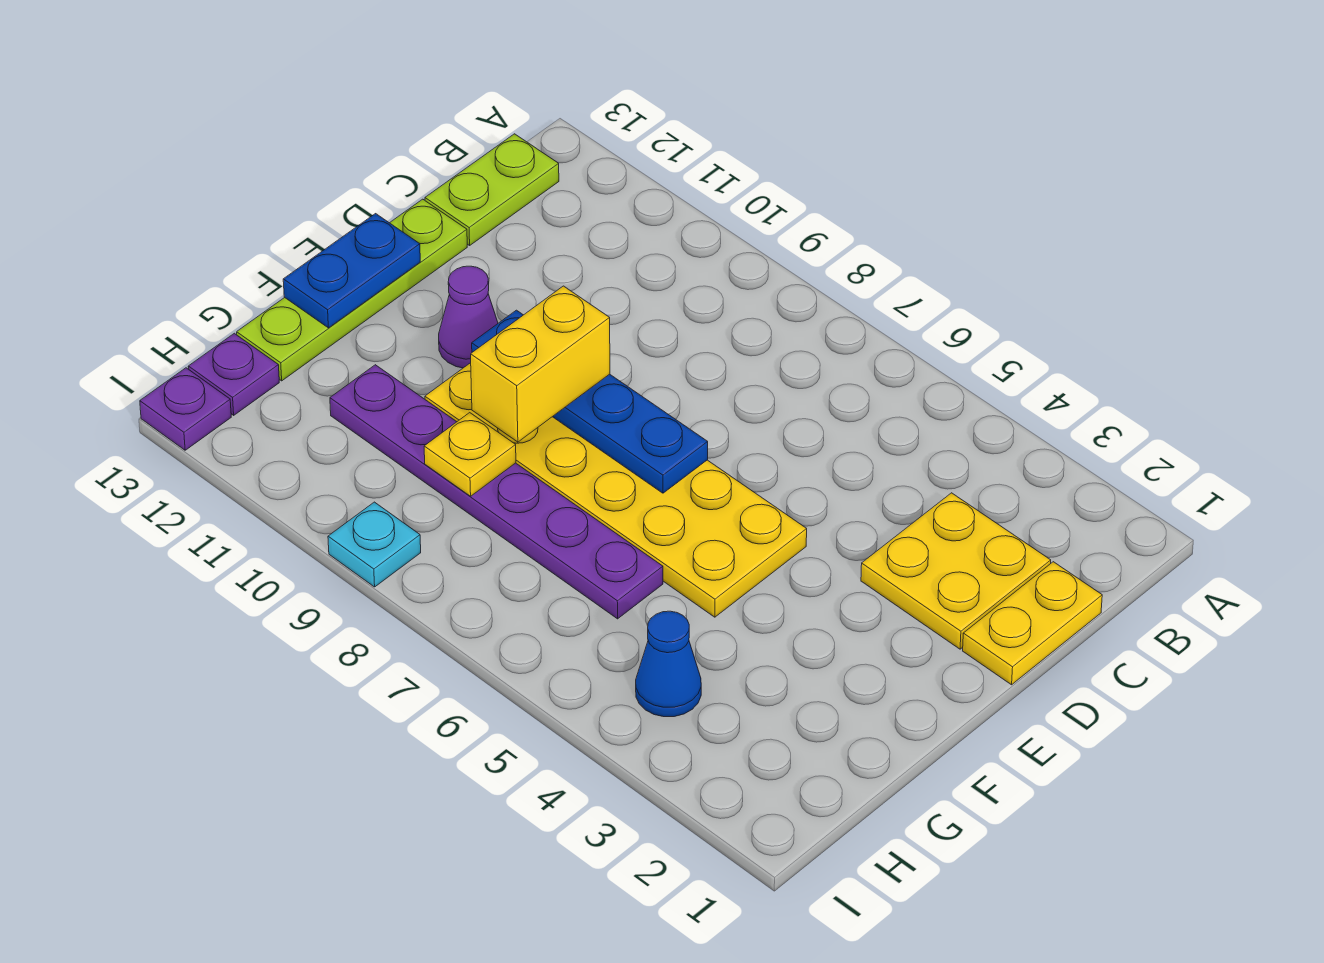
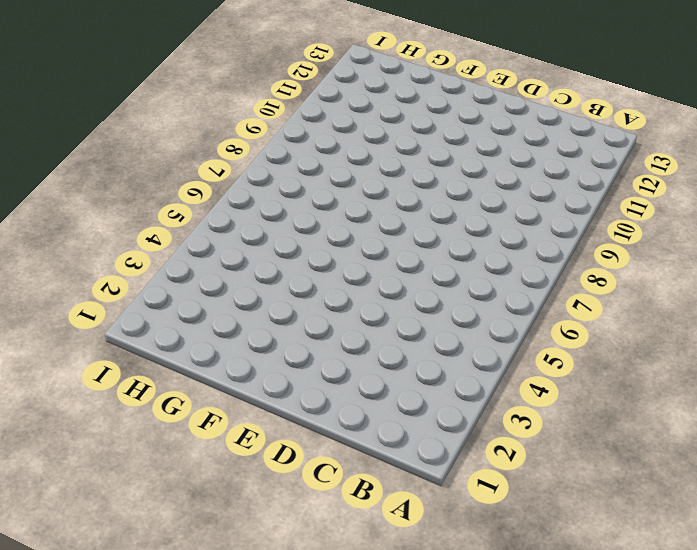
none -> lime 1x2 plate [425,134,559,245]
none -> yellow 1x2 plate [963,562,1102,685]
none -> yellow 2x2 plate [861,493,1051,649]

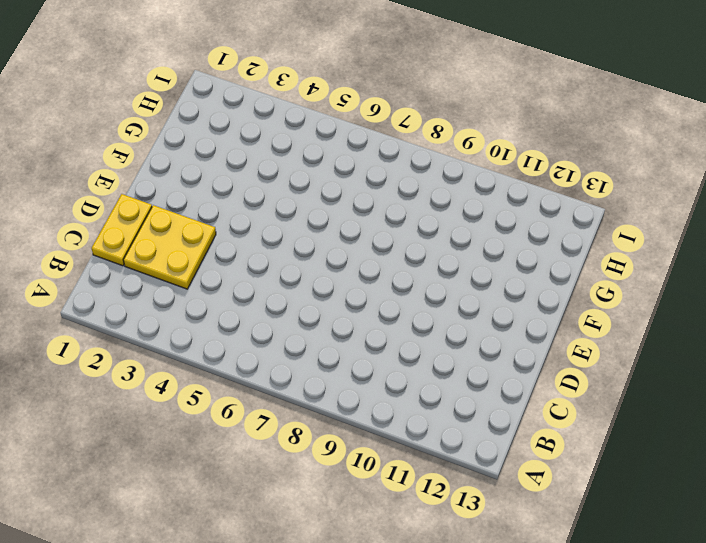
none -> lime 1x2 plate [425,134,559,245]
none -> lime 1x4 plate [237,199,467,381]
none -> yellow 2x6 plate [425,363,807,617]

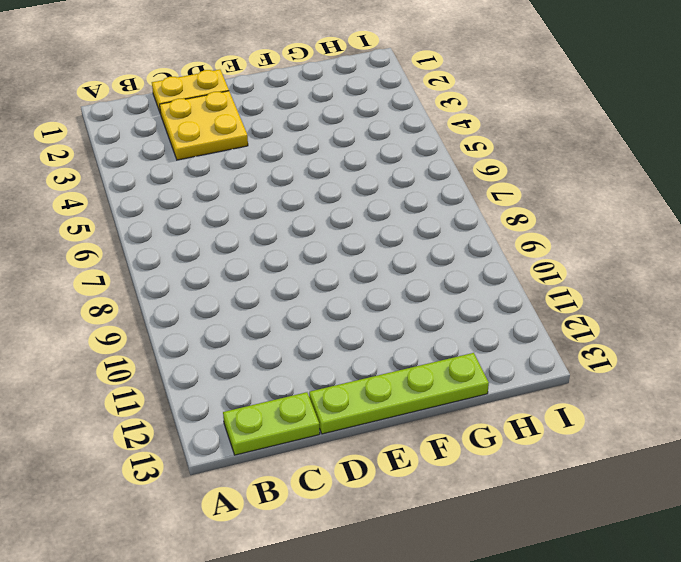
none -> yellow 2x6 plate [425,363,807,617]
none -> purple 1x1 cone [439,266,498,368]
none -> purple 1x6 plate [330,365,663,619]

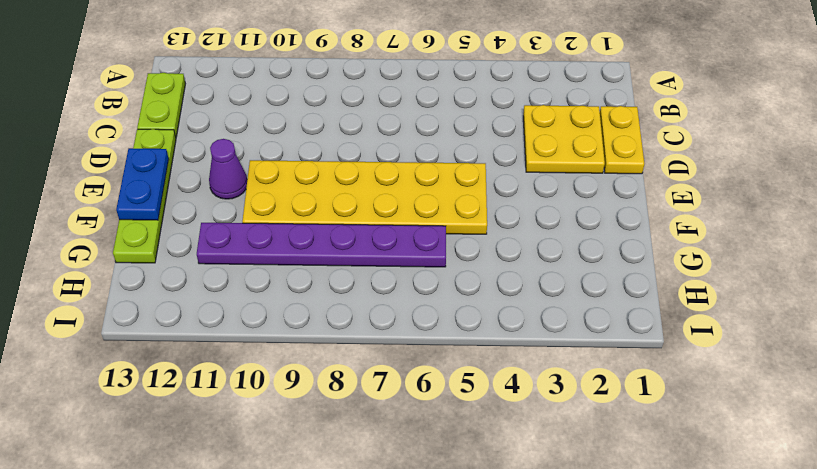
none -> blue 1x1 cone [636,611,701,717]
none -> purple 1x1 plate [188,333,279,415]
none -> cyan 1x1 plate [328,502,421,587]

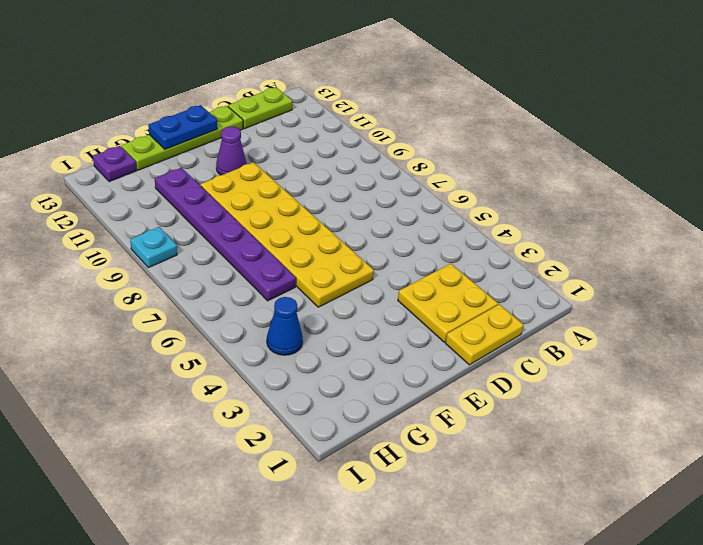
none -> purple 1x1 plate [140,368,231,450]
none -> blue 1x4 plate [472,310,708,493]
none -> yellow 1x1 plate [424,413,516,496]

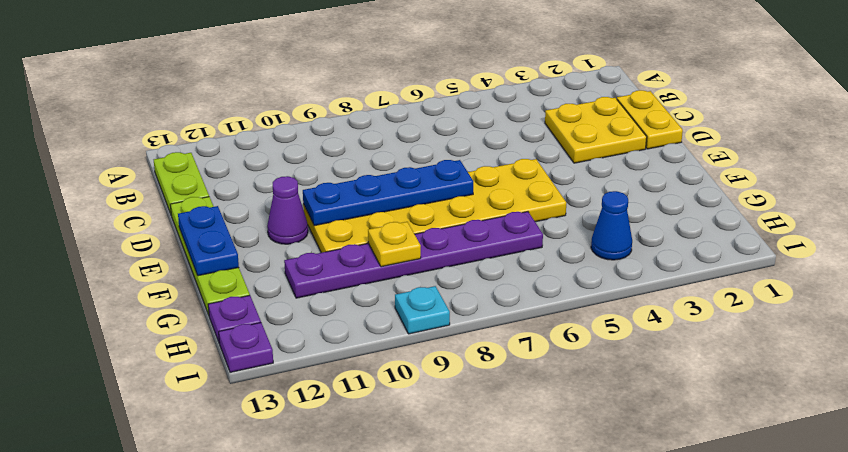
none -> yellow 1x2 brick [471,286,610,442]

